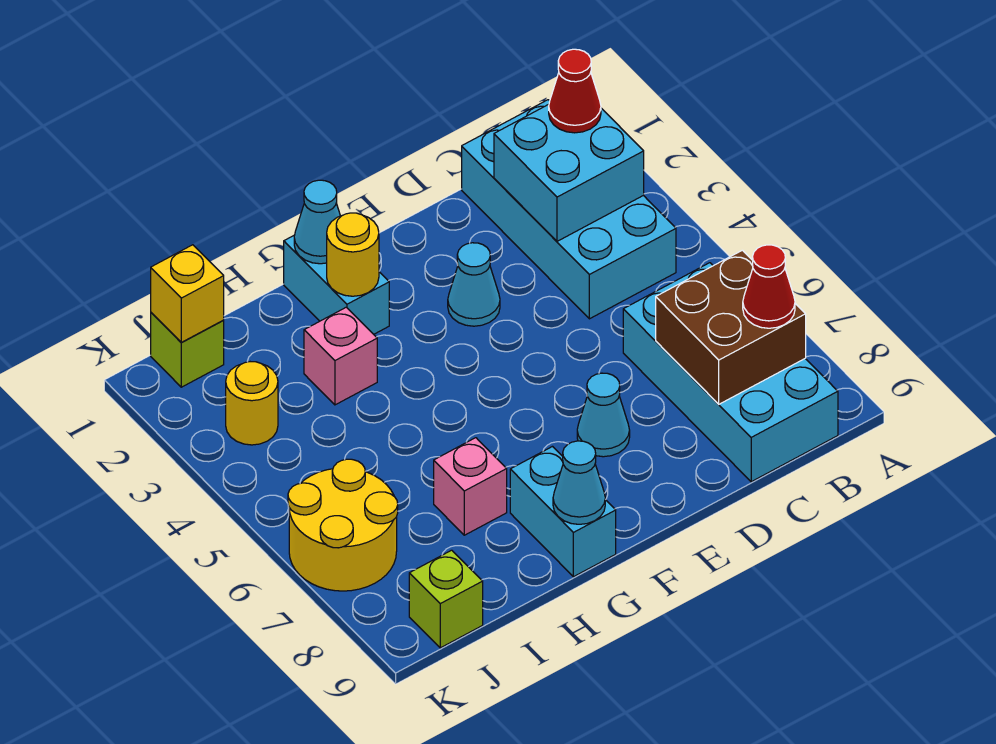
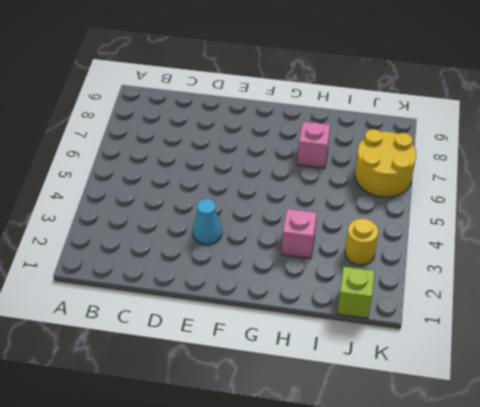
none -> cyan 2x4 brick [462,100,676,319]
none -> cyan 2x4 brick [623,263,838,482]
none -> cyan 1x1 cone [577,373,630,457]

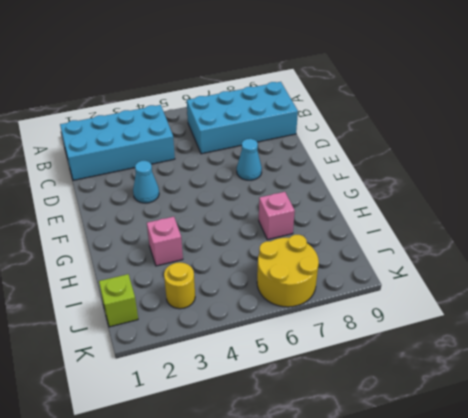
none -> cyan 1x2 brick [284,235,389,334]
none -> cyan 1x2 brick [510,447,616,577]
none -> lime 1x1 brick [409,550,483,648]

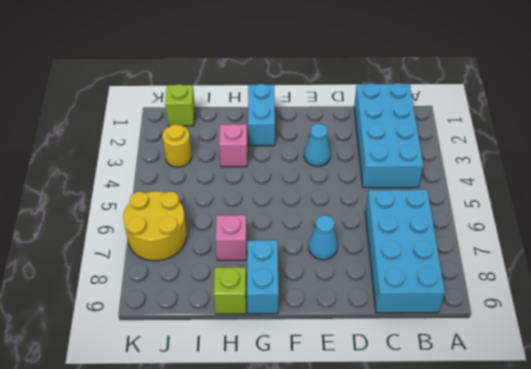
lime 1x1 brick [214,267,246,314] -> lime 1x1 brick moved to [409,550,483,648]
none -> cyan 2x2 brick [494,104,644,241]
none -> brown 2x2 brick [656,250,806,404]
none -> cyan 1x1 cone [294,180,340,264]

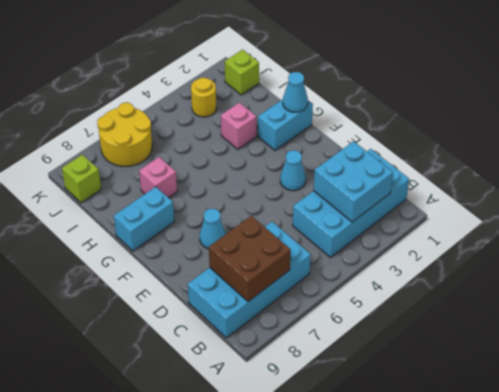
none -> yellow 1x1 round brick [327,213,379,296]
none -> cyan 1x1 cone [553,441,605,524]
none -> yellow 1x1 brick [151,245,224,342]

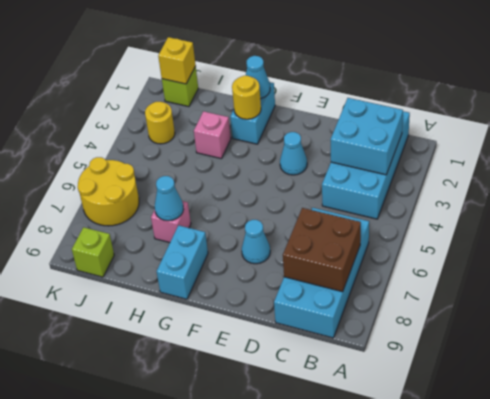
cyan 1x1 cone [155,176,184,221] -> cyan 1x1 cone moved to [553,441,605,524]
none -> red 1x1 cone [549,49,601,133]
none -> red 1x1 cone [743,245,795,328]

